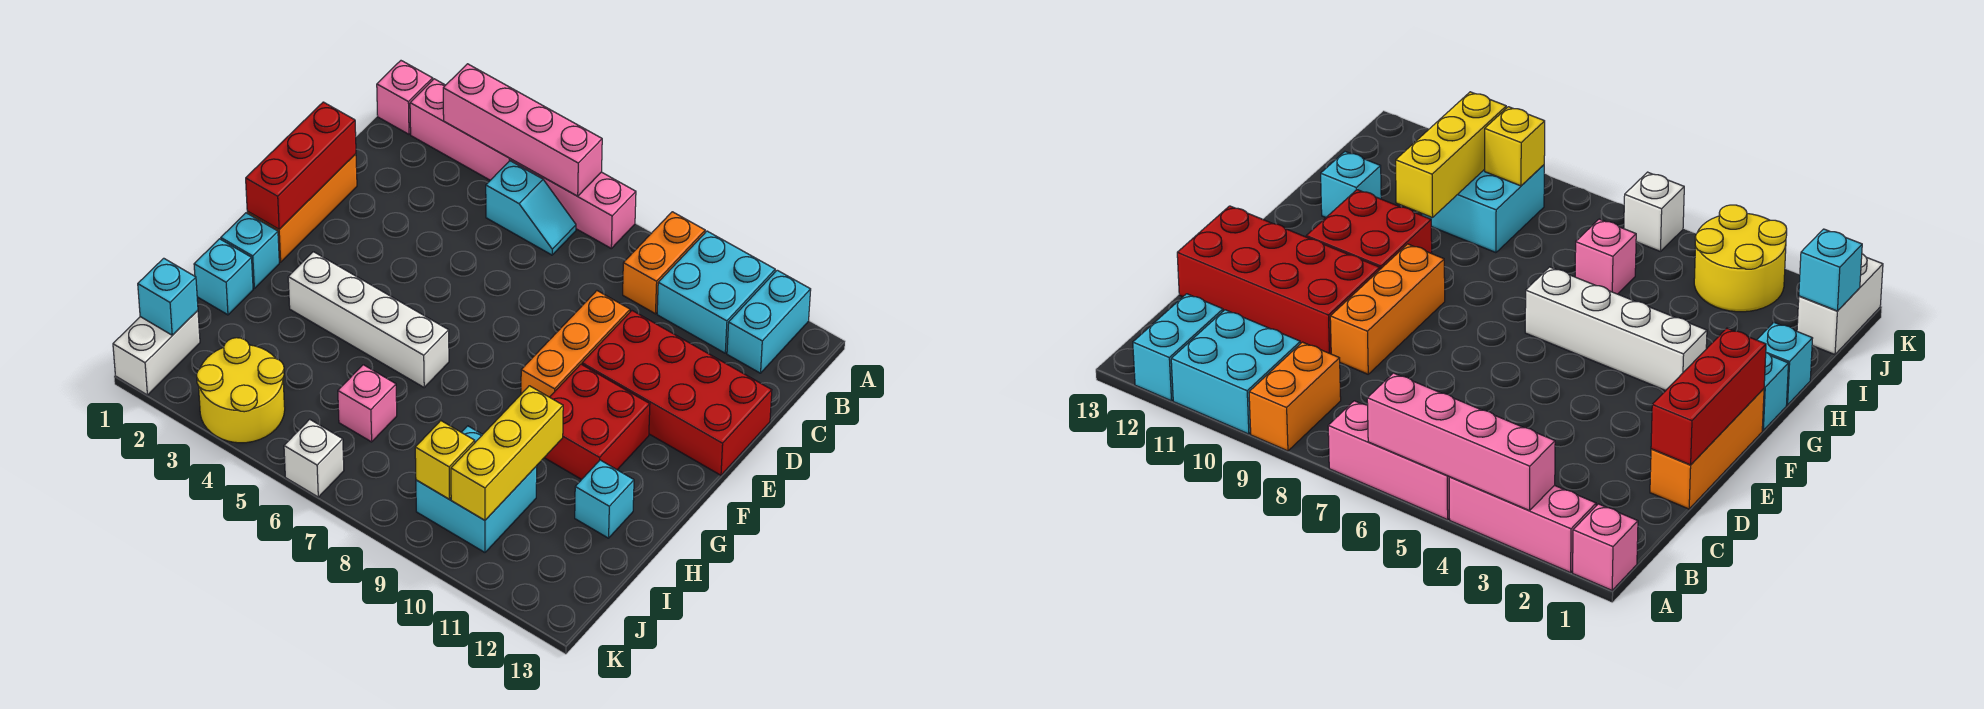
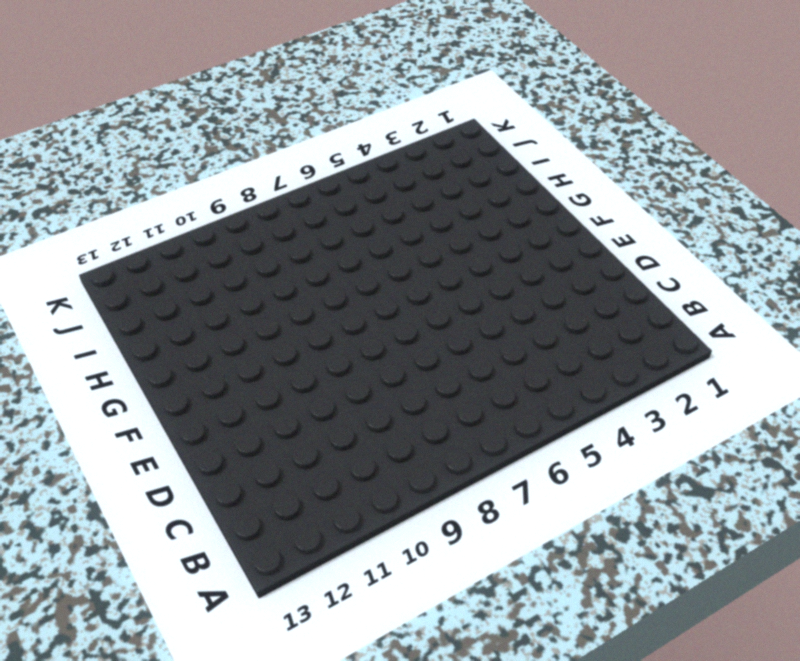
none -> pink 1x1 brick [377,61,433,134]
none -> pink 1x3 brick [410,79,511,180]
none -> pink 1x3 brick [511,159,636,248]

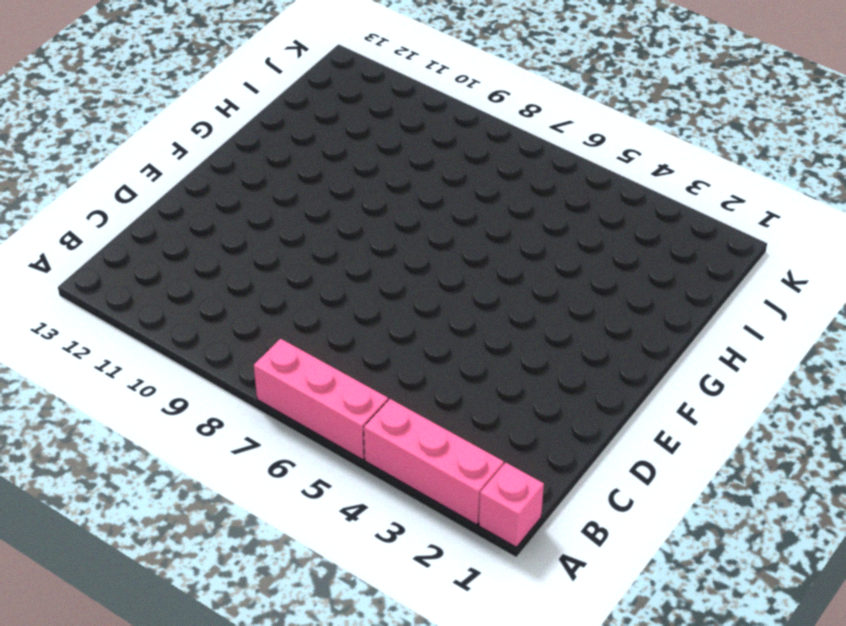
none -> orange 1x2 brick [623,212,705,314]
none -> cyan 2x2 brick [657,231,775,353]
none -> cyan 1x2 brick [727,270,811,373]

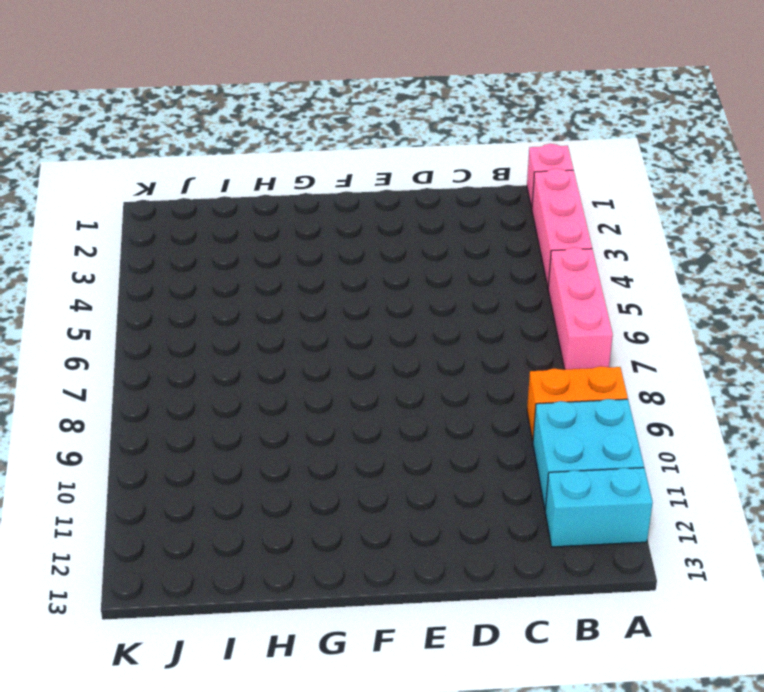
none -> cyan 1x2 slope [486,161,576,255]
none -> orange 1x3 brick [247,154,357,262]
none -> orange 1x3 brick [521,291,630,397]

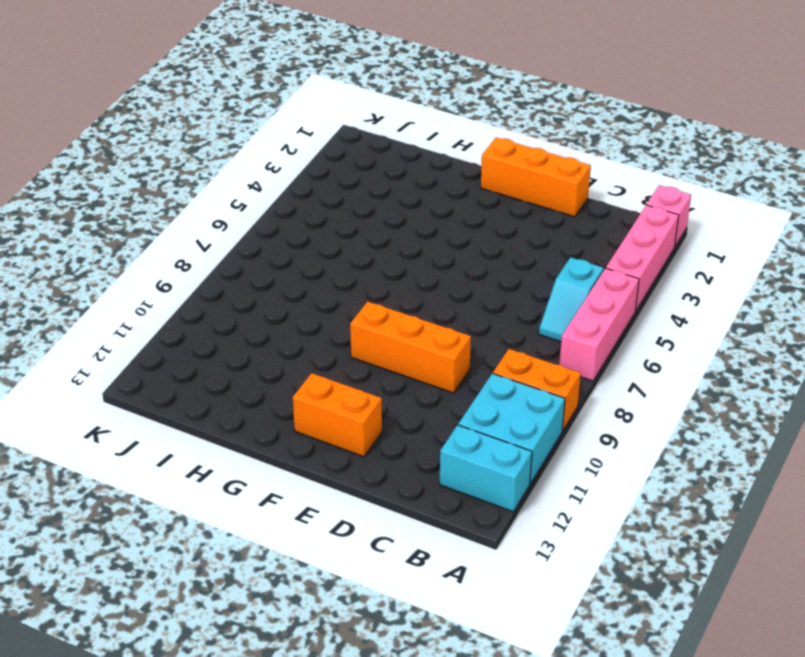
orange 1x2 brick [293,373,382,457] -> red 2x4 brick [582,311,772,475]
none -> red 2x2 brick [544,364,650,480]
none -> cyan 1x1 brick [221,213,279,288]
none -> white 1x4 brick [288,252,449,387]

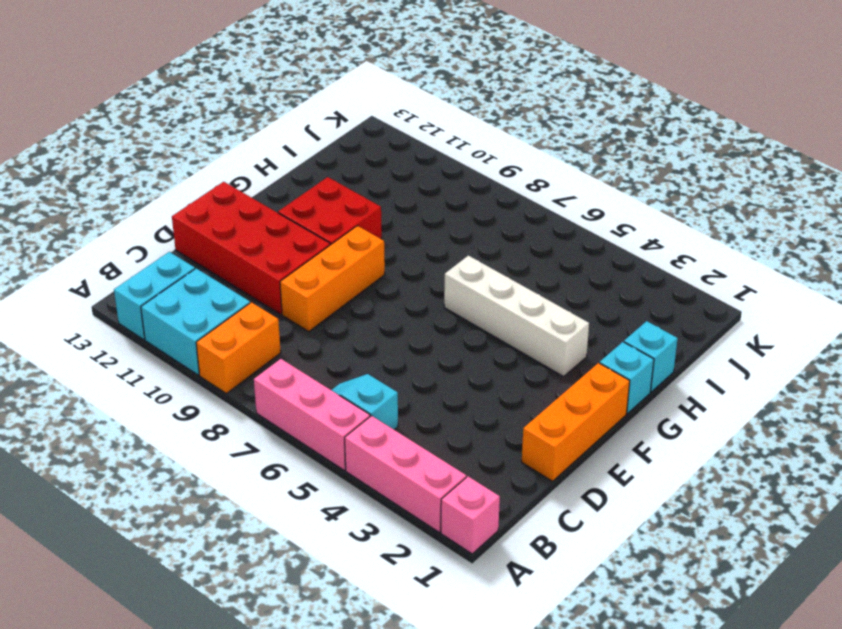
none -> cyan 1x1 brick [575,460,634,538]
none -> pink 1x1 brick [338,365,397,442]
none -> cyan 2x2 brick [416,426,537,552]

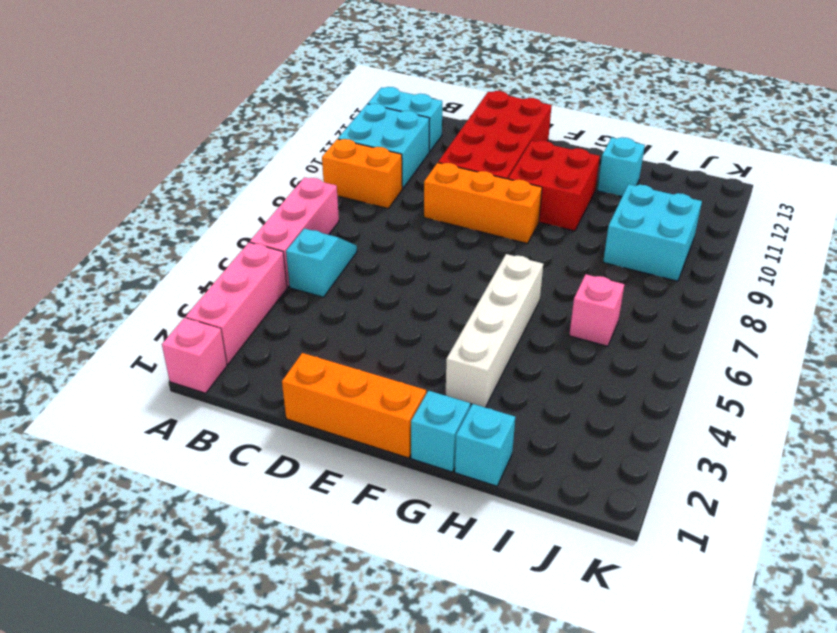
none -> white 1x2 brick [113,311,200,395]
none -> yellow 2x2 round brick [197,338,285,443]
none -> white 1x1 brick [284,419,344,497]

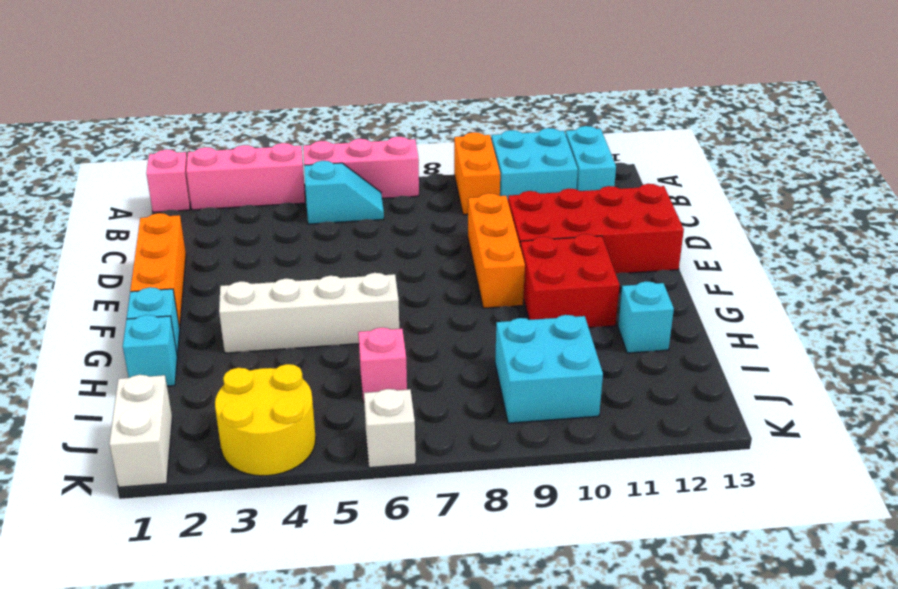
none -> pink 1x4 brick [443,64,602,196]
none -> red 1x3 brick [246,102,356,229]
none -> yellow 1x3 brick [451,386,563,520]

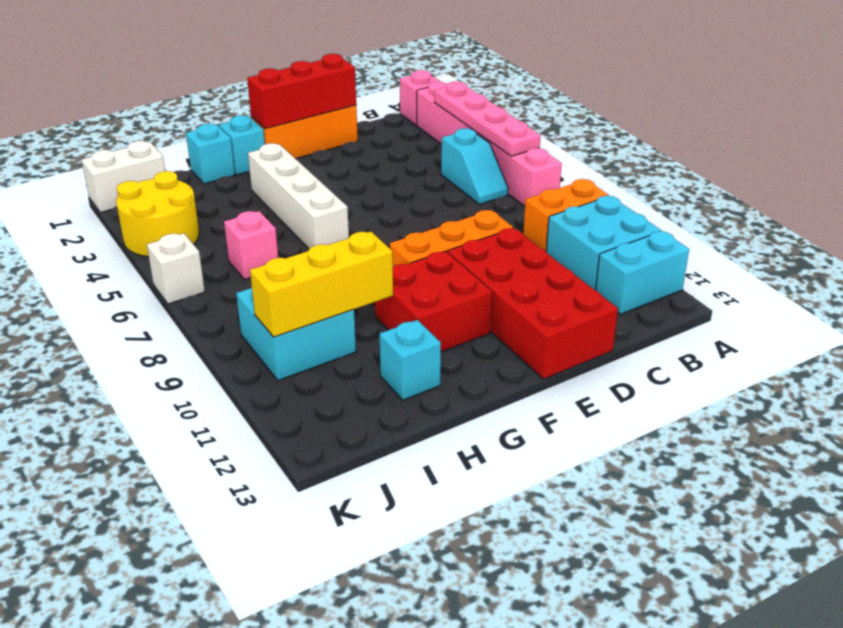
pink 1x4 plate [434,81,541,156] -> pink 1x4 brick [443,64,602,196]
none -> cyan 1x1 brick [138,258,198,335]
none -> yellow 1x1 brick [415,421,475,500]

